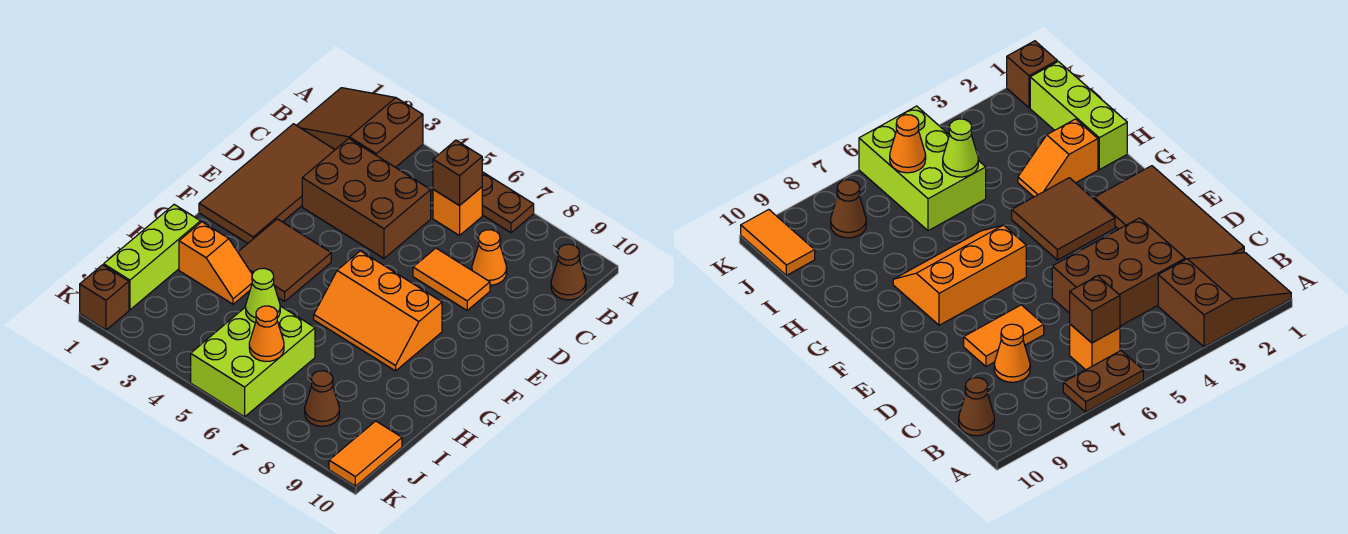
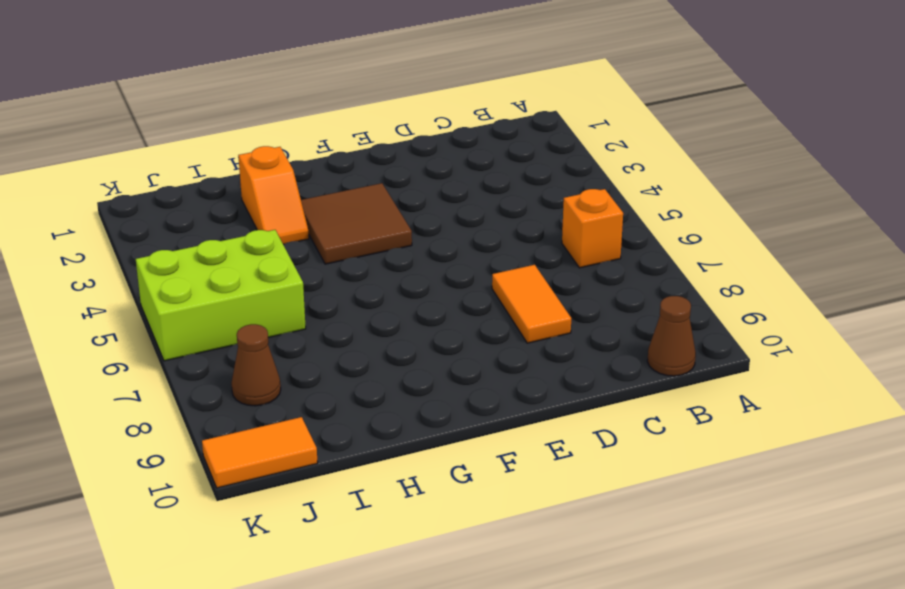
none -> brown 2x3 slope [297,88,423,167]
none -> brown 1x2 plate [482,172,534,233]
none -> brown 2x4 tile [199,124,335,243]

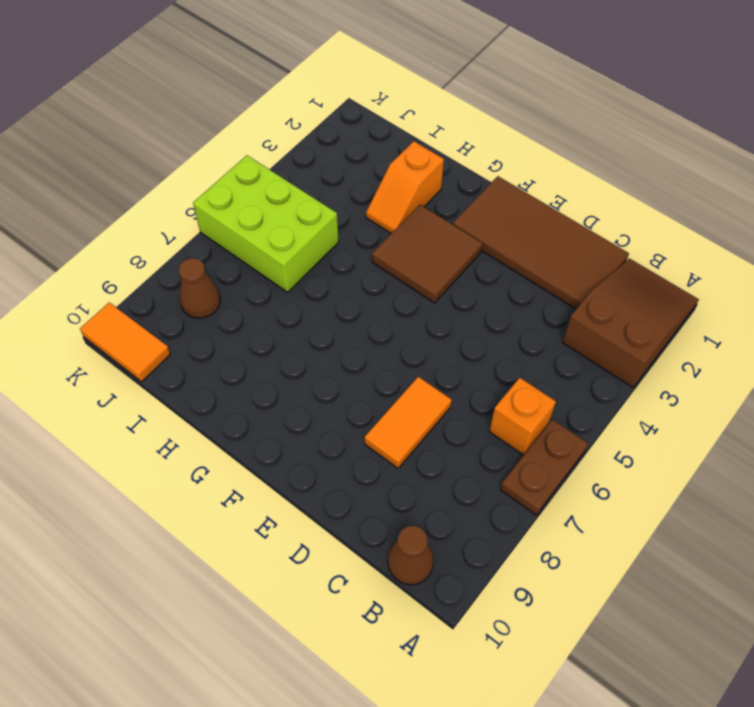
none -> brown 2x3 brick [302,139,431,258]
none -> orange 1x1 cone [472,230,507,285]
none -> orange 2x3 slope [314,251,442,371]

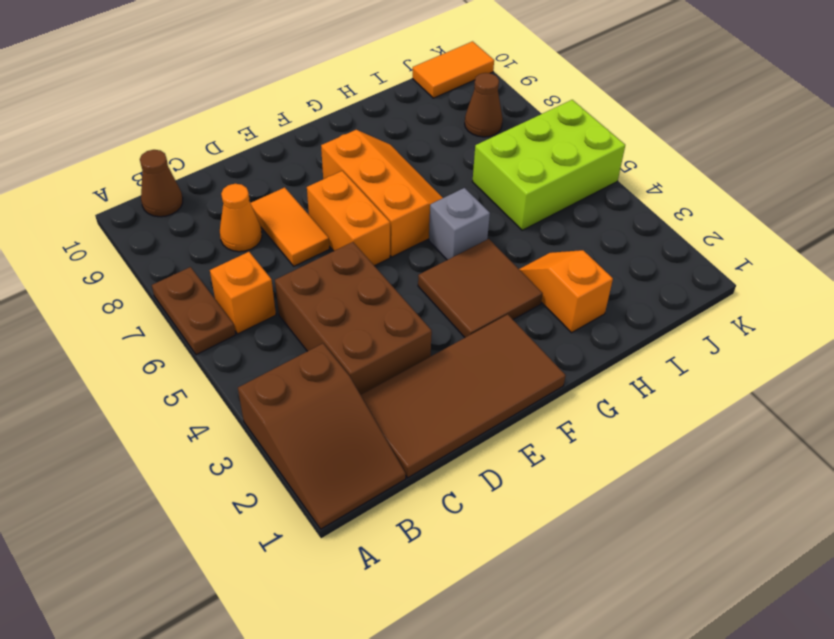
orange 1x2 brick [307,171,390,266] -> none
grey 1x1 brick [429,188,490,260] -> none
none -> lime 1x3 brick [104,205,200,310]
none -> brown 1x1 brick [80,265,129,330]
none -> brown 1x1 brick [433,140,482,206]

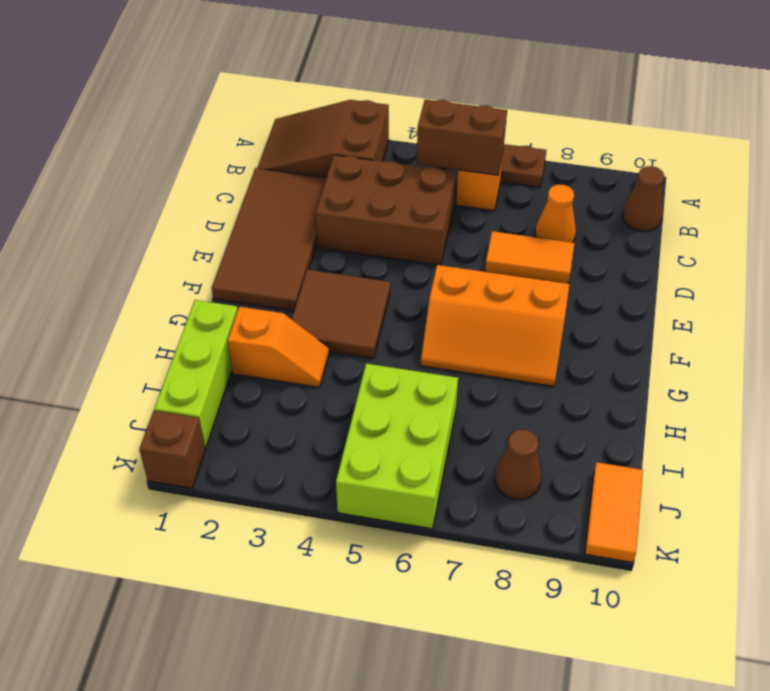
brown 1x2 brick [417,100,507,175] -> brown 1x1 brick [433,140,482,206]
none -> lime 1x1 cone [246,268,280,323]
none -> orange 1x1 cone [249,306,284,362]

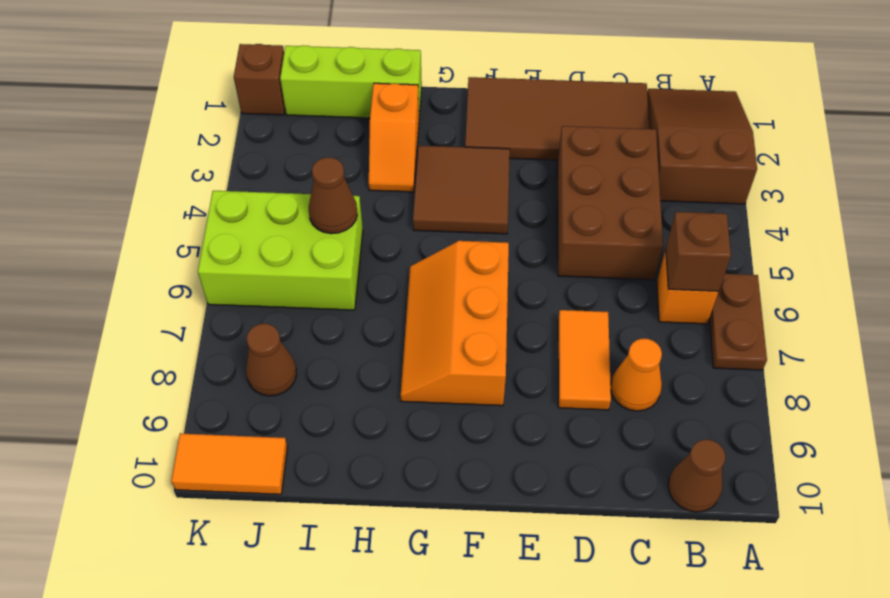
brown 1x1 cone [309,157,357,234] -> lime 1x1 cone [246,268,280,323]
none -> orange 1x1 cone [249,306,284,362]

